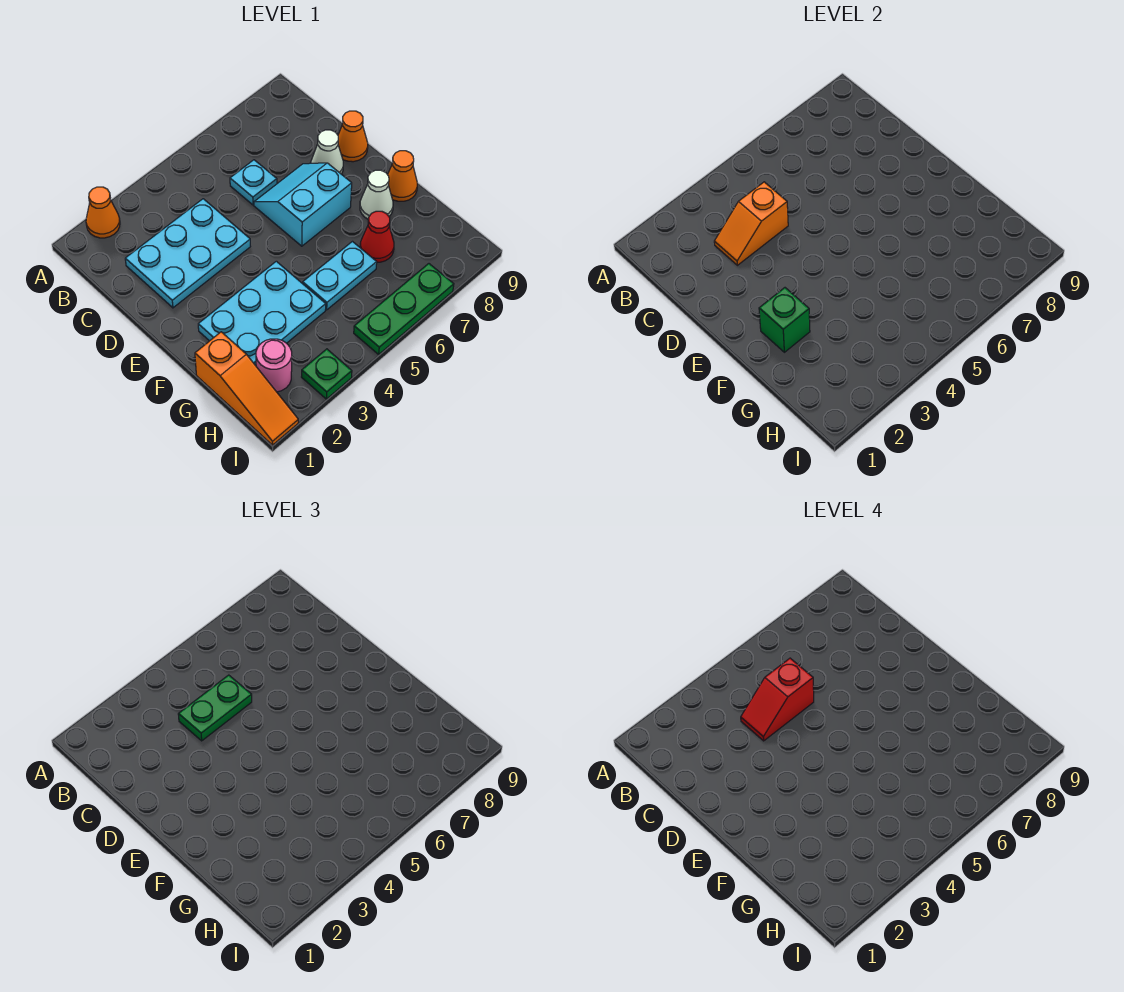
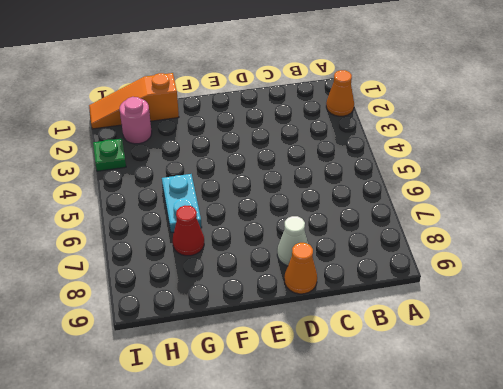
none -> cyan 2x3 plate [125,199,250,308]
none -> cyan 1x1 plate [230,160,277,205]
none -> cyan 2x2 slope [254,163,352,246]

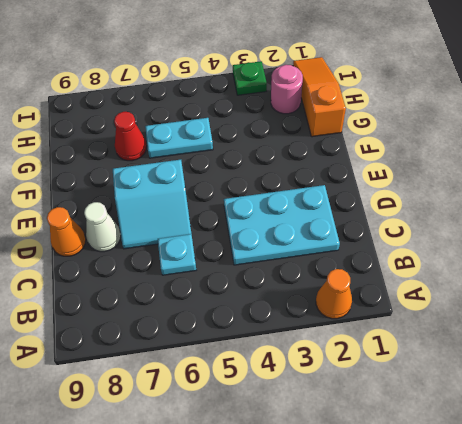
none -> cyan 2x3 plate [198,261,326,366]
none -> white 1x1 cone [360,170,393,220]
none -> orange 1x1 cone [388,151,417,201]

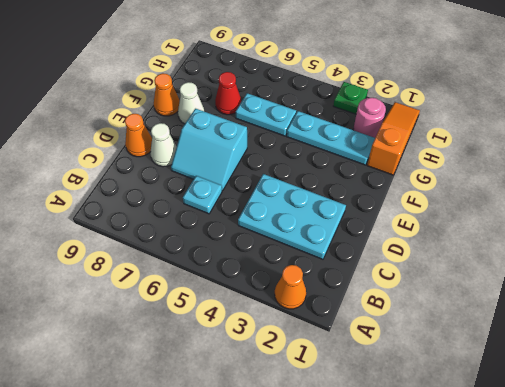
cyan 1x3 plate [287,111,375,165] -> cyan 2x3 plate [198,261,326,366]
none -> green 1x3 plate [354,264,454,354]
none -> orange 1x2 slope [714,182,788,265]
none -> green 1x1 brick [759,288,810,352]

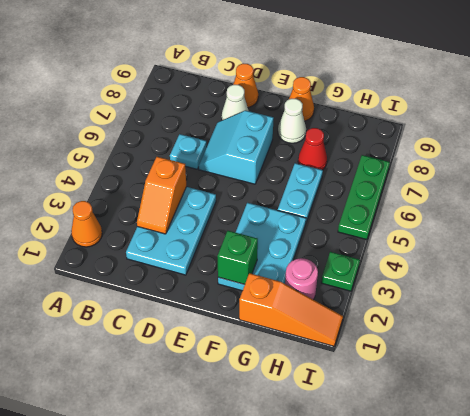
none -> green 1x2 plate [178,675,252,741]
none -> red 1x2 slope [741,658,814,741]

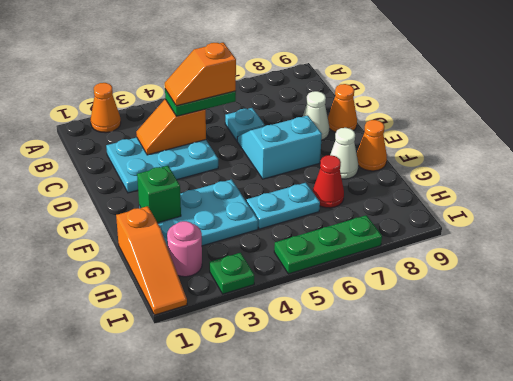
orange 1x2 slope [165,42,236,106] -> red 1x2 slope [741,658,814,741]

